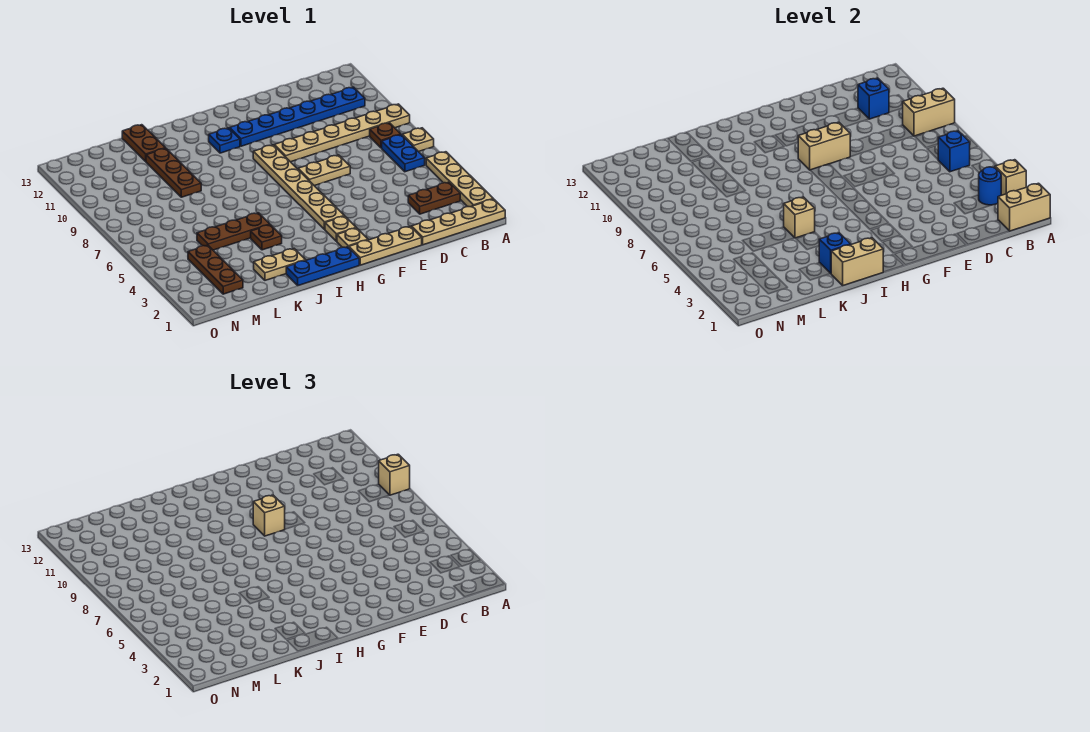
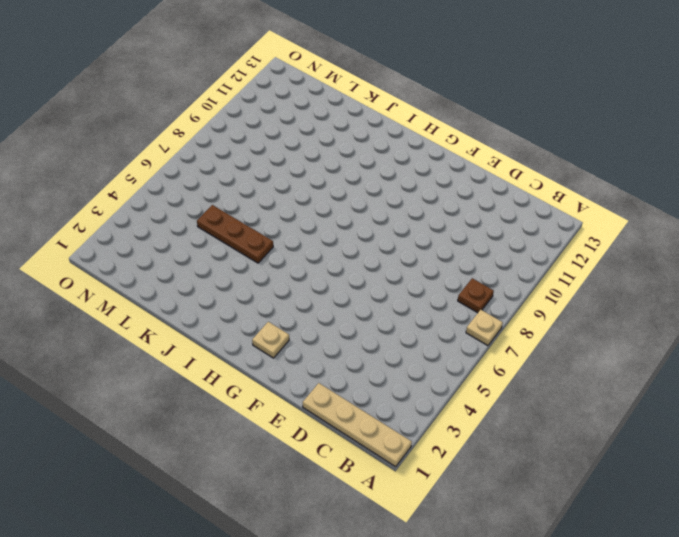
none -> tan 1x4 plate [426,152,493,207]
none -> tan 1x6 plate [274,104,410,162]
none -> brown 1x2 plate [408,182,460,214]
none -> blue 1x2 plate [382,135,425,172]

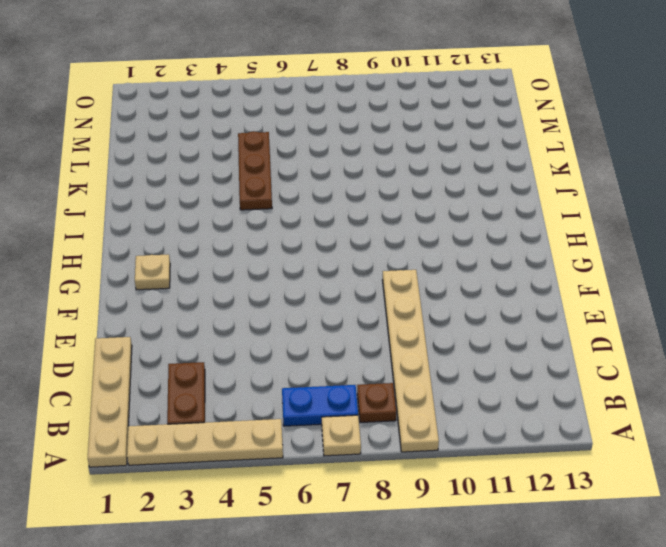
none -> blue 1x6 plate [230,87,365,146]
none -> tan 1x3 plate [349,226,422,265]
none -> tan 1x2 plate [298,155,350,186]
none -> tan 1x1 plate [325,216,356,241]

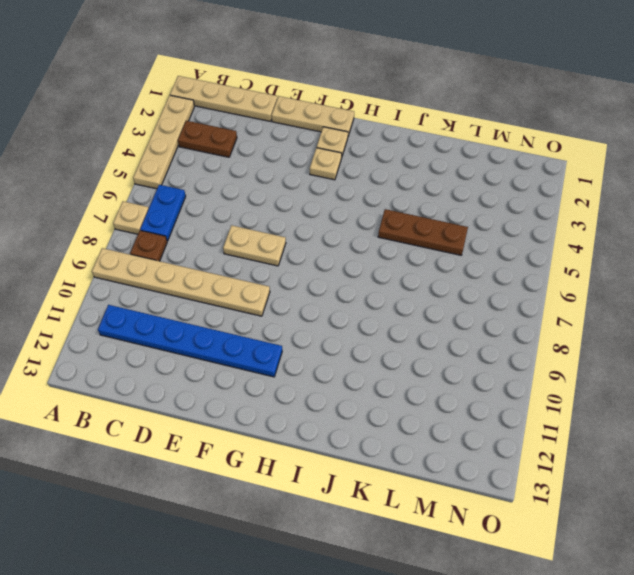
none -> tan 1x6 plate [253,145,344,230]
none -> blue 1x3 plate [286,247,359,285]
none -> blue 1x1 plate [209,128,240,153]
none -> tan 1x2 plate [254,249,306,280]

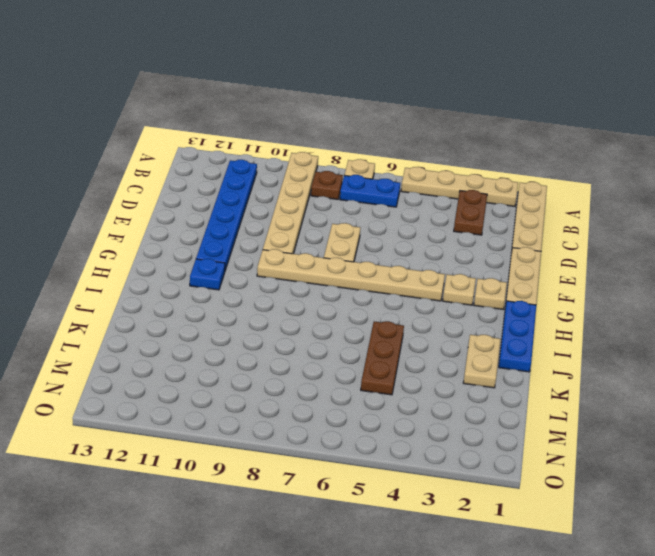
none -> brown 1x1 plate [251,225,282,250]
none -> brown 1x3 plate [146,148,201,197]
none -> brown 1x2 plate [122,125,165,161]
none -> brown 1x3 plate [188,245,243,294]

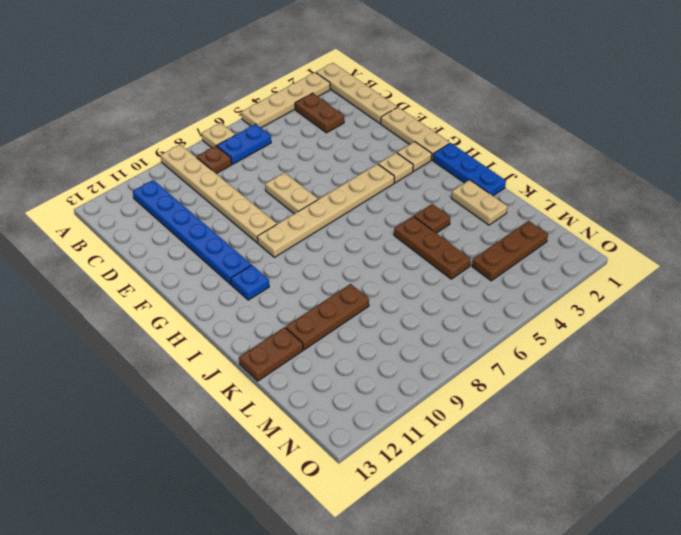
none -> tan 1x2 brick [998,183,1050,231]
none -> tan 1x1 brick [995,160,1026,195]
none -> tan 1x2 brick [903,88,955,136]
none -> blue 1x1 round brick [979,167,1001,205]

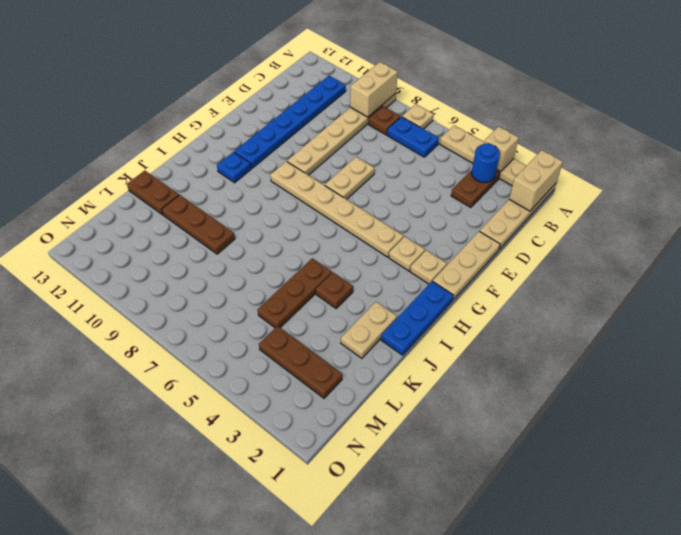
none -> blue 1x1 brick [938,131,970,172]
none -> blue 1x1 brick [858,78,889,119]
none -> tan 1x2 brick [798,122,850,170]
none -> tan 1x2 brick [831,238,883,285]

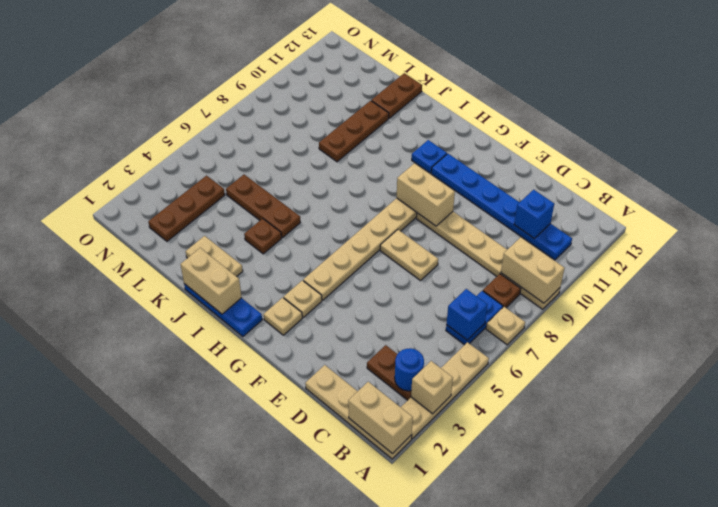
none -> tan 1x3 plate [349,226,422,265]
none -> blue 1x1 brick [819,233,851,273]
none -> tan 1x1 brick [784,197,815,238]
none -> tan 1x1 brick [379,454,410,495]

